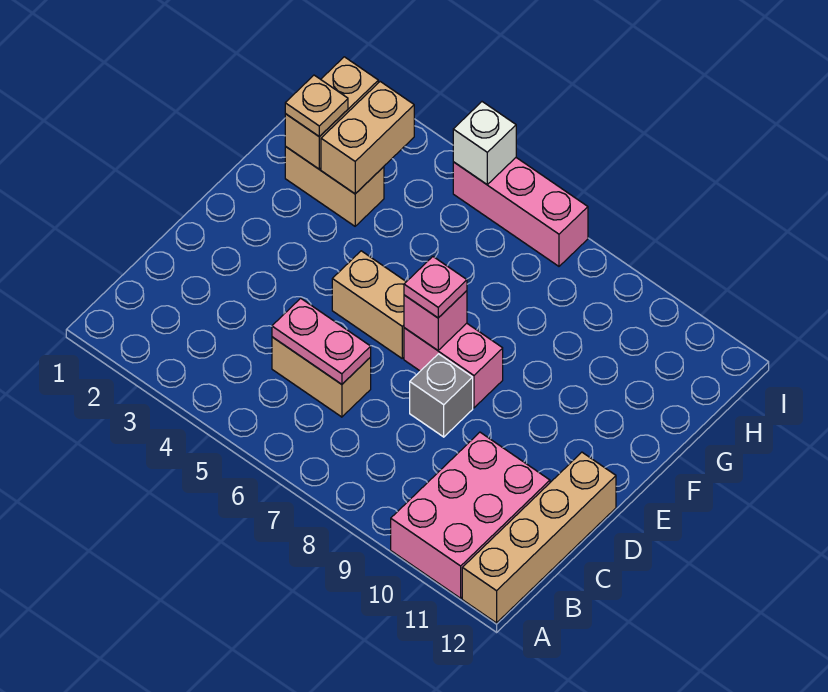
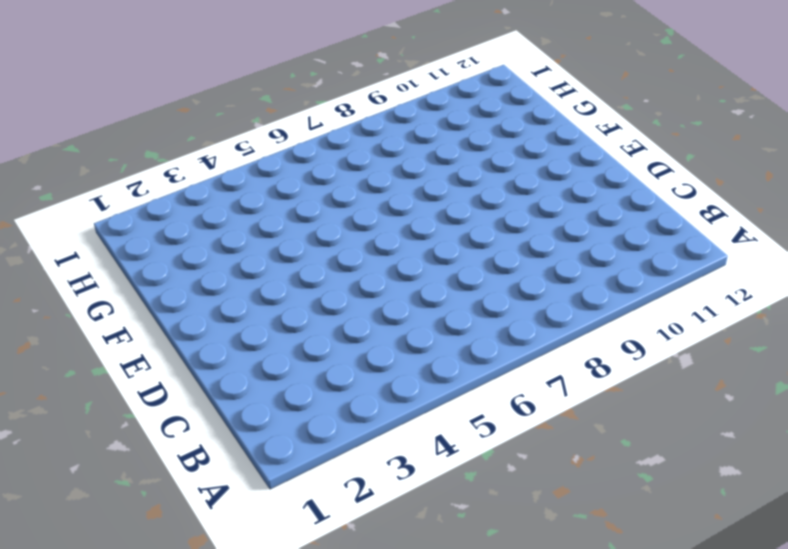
none -> pink 2x3 brick [391,432,550,598]
none -> tan 1x4 brick [462,452,616,623]
none -> tan 1x2 brick [272,337,371,417]

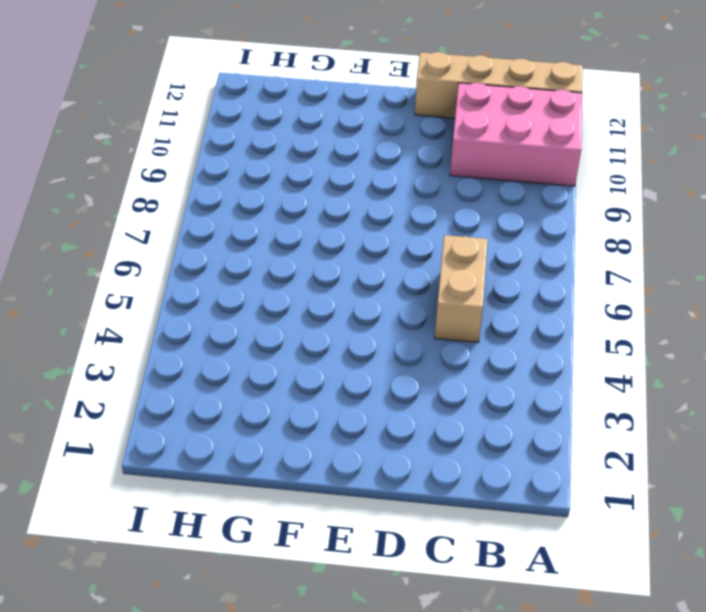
none -> grey 1x1 brick [410,354,473,437]
none -> tan 1x2 brick [332,251,406,358]
none -> pink 1x2 brick [404,323,503,408]

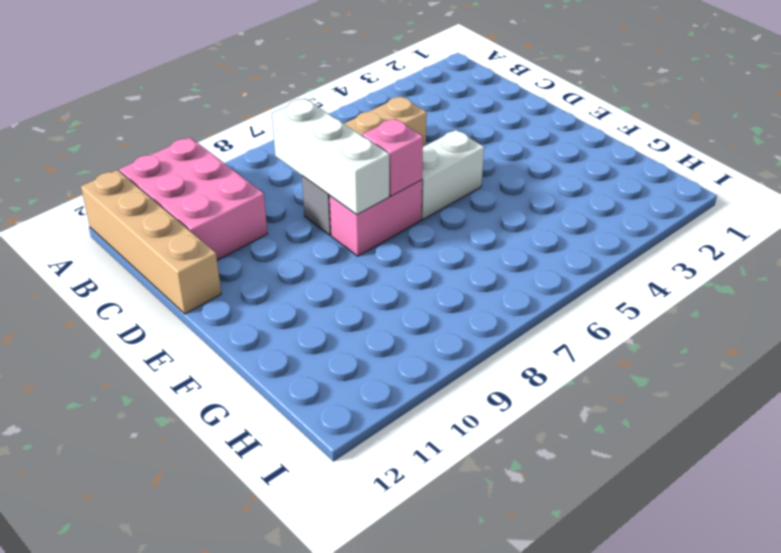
white 1x3 brick [272,98,389,215] -> none
white 1x2 brick [421,130,484,220] -> tan 1x2 brick [332,251,406,358]
none -> tan 1x2 brick [285,147,384,226]
none -> pink 1x3 brick [453,158,588,266]
none -> pink 1x2 plate [272,298,371,384]

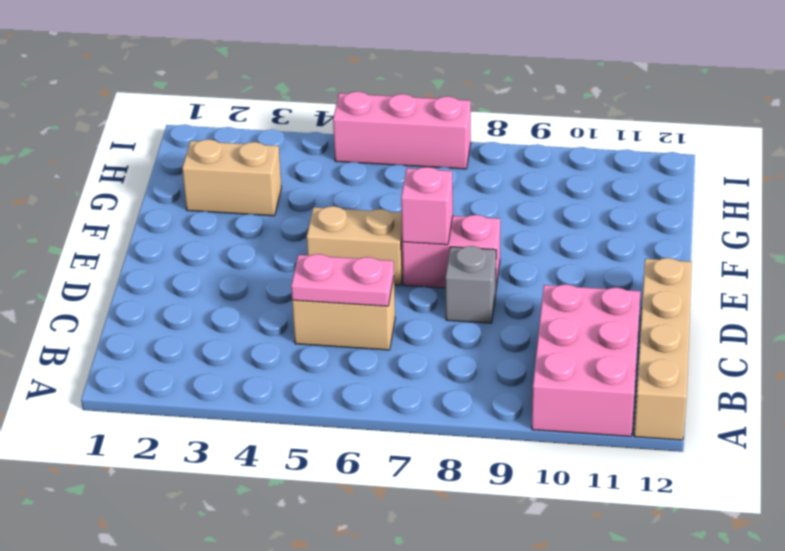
none -> tan 1x2 brick [285,57,378,169]
none -> tan 1x2 brick [321,82,414,194]
none -> white 1x1 brick [453,102,516,184]

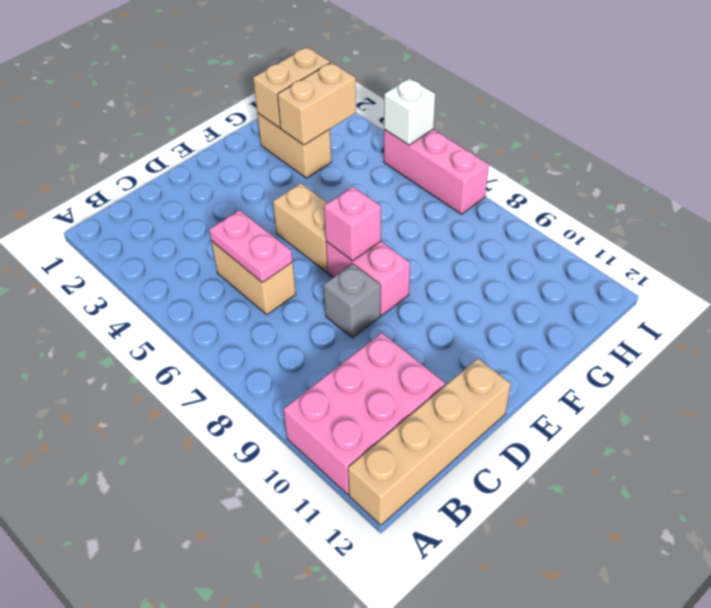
none -> pink 1x1 plate [404,257,467,318]
none -> tan 1x1 plate [285,75,348,137]

